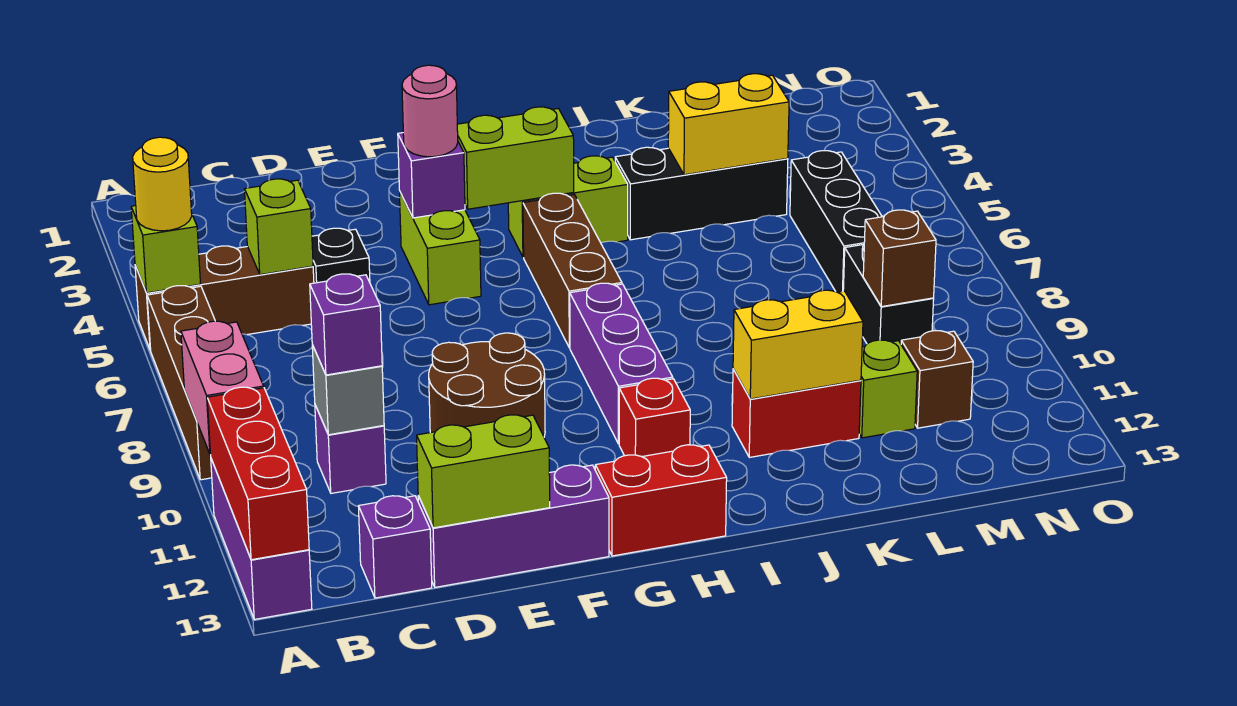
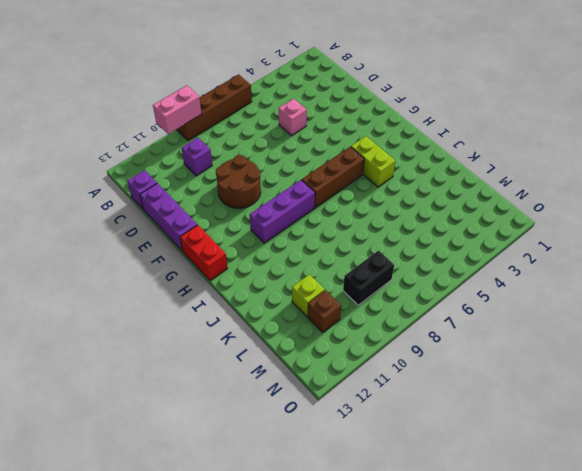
pink 1x1 brick [279,99,307,136] -> black 1x1 brick [312,228,370,283]
none -> brown 1x3 brick [135,246,314,350]
none -> purple 1x3 brick [211,459,312,619]
none -> lime 1x2 brick [400,193,481,305]
none -> red 1x1 brick [619,378,690,457]

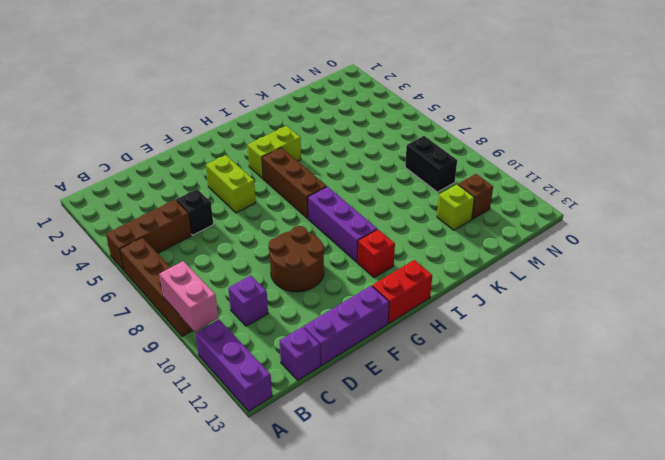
none -> black 1x3 brick [615,147,788,240]
none -> red 1x2 brick [732,369,861,457]
none -> black 1x3 brick [790,151,882,292]
none -> lime 1x1 brick [131,206,200,293]

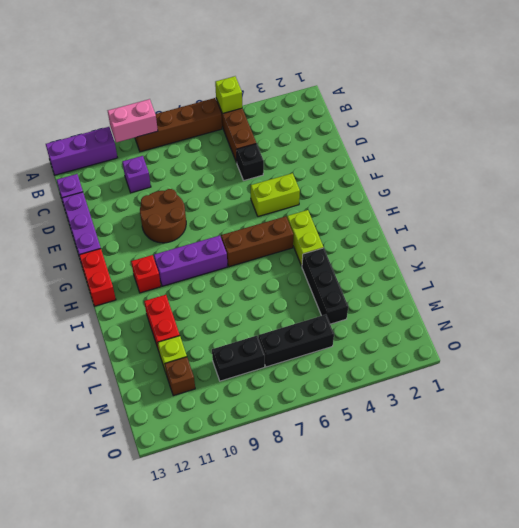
none -> red 1x3 brick [207,387,309,560]
none -> lime 1x1 brick [244,179,313,275]
none -> grey 1x1 brick [312,345,384,435]
none -> lime 1x2 brick [417,415,550,528]

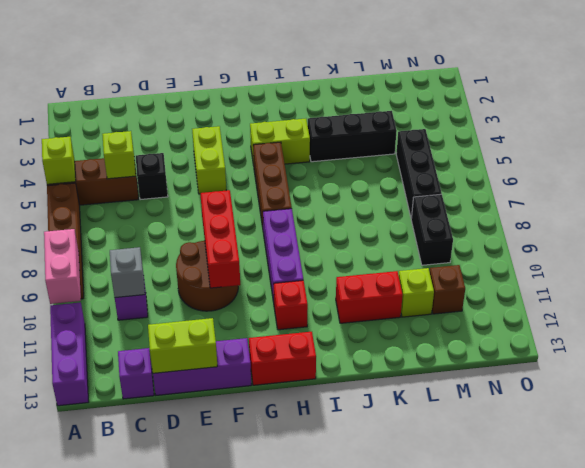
red 1x3 brick [200,190,240,288] -> red 1x3 brick moved to [207,387,309,560]
none -> purple 1x1 brick [398,133,465,218]
none -> lime 1x2 brick [457,107,574,209]
none -> yellow 1x2 brick [733,290,863,399]
none -> yellow 1x2 brick [668,74,789,175]

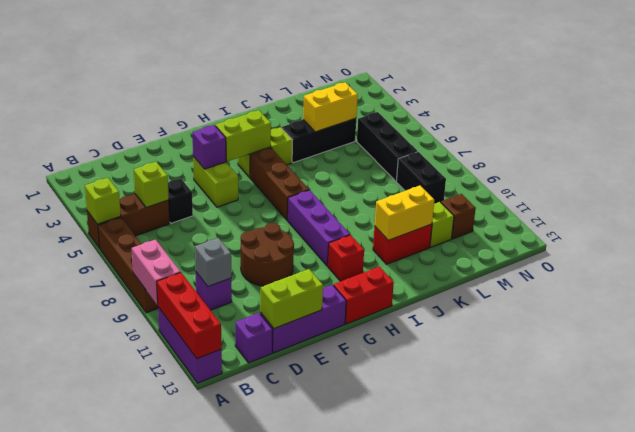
none -> brown 1x1 brick [863,210,936,307]
none -> yellow 1x1 round brick [133,137,192,231]
none -> purple 1x1 brick [310,274,382,375]
none -> pink 1x1 round brick [402,65,458,157]

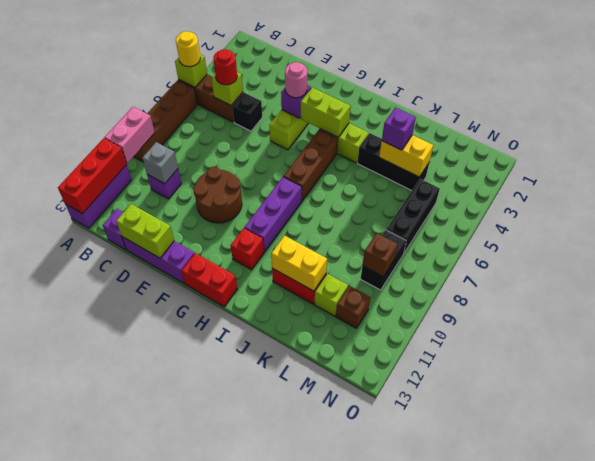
red 1x1 round brick [213,49,237,85] -> none
purple 1x1 brick [382,108,416,150] -> purple 1x1 brick moved to [310,274,382,375]

